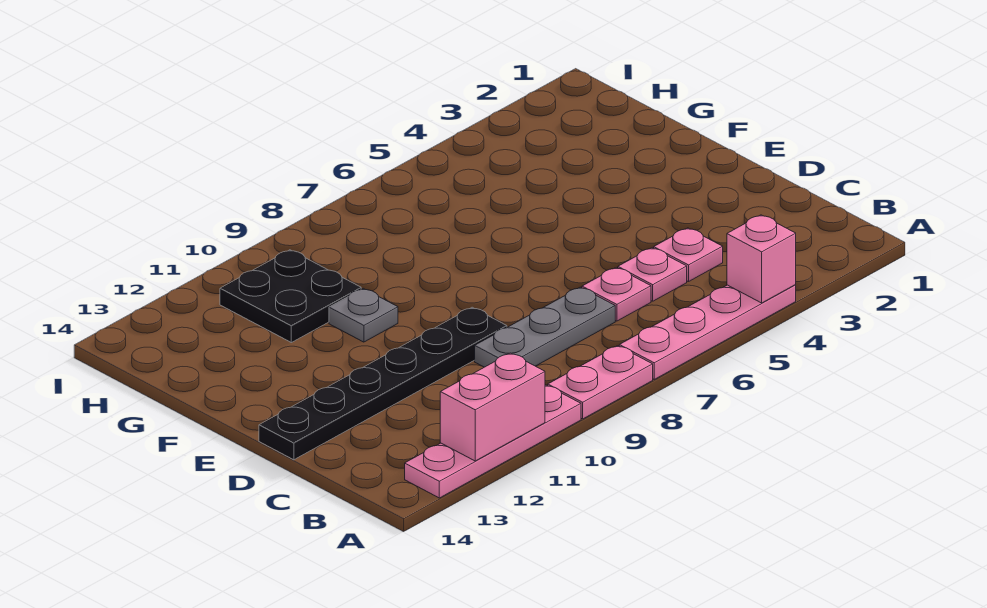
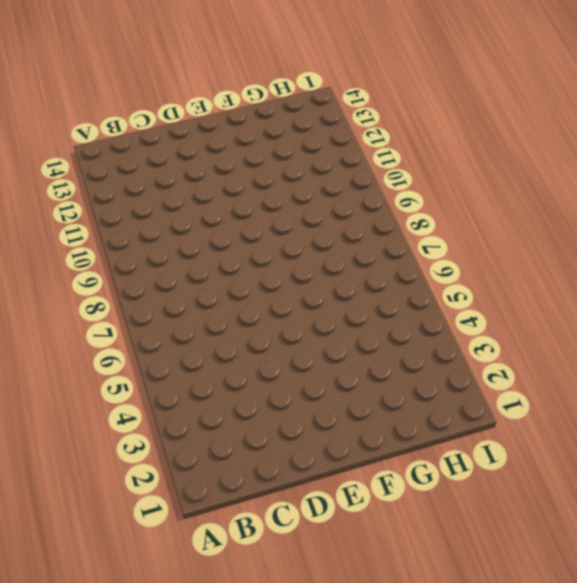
none -> pink 1x4 plate [619,285,796,379]
none -> pink 1x2 plate [548,346,653,419]
none -> pink 1x4 plate [405,385,581,498]

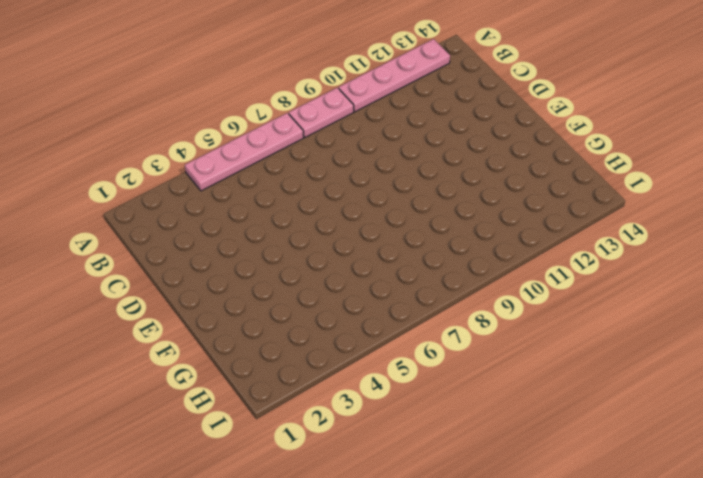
none -> pink 1x1 plate [654,228,723,282]
none -> pink 1x1 plate [618,248,687,301]
none -> pink 1x1 plate [582,268,651,321]

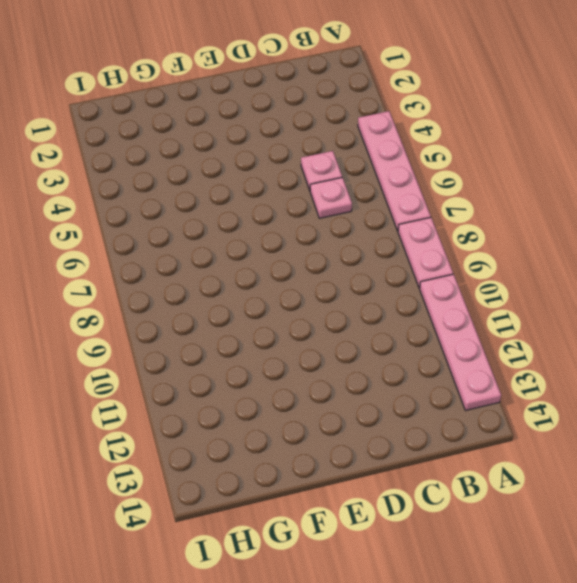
none -> pink 1x1 plate [654,228,723,282]
none -> grey 1x3 plate [475,287,615,367]
none -> black 1x6 plate [259,307,507,460]

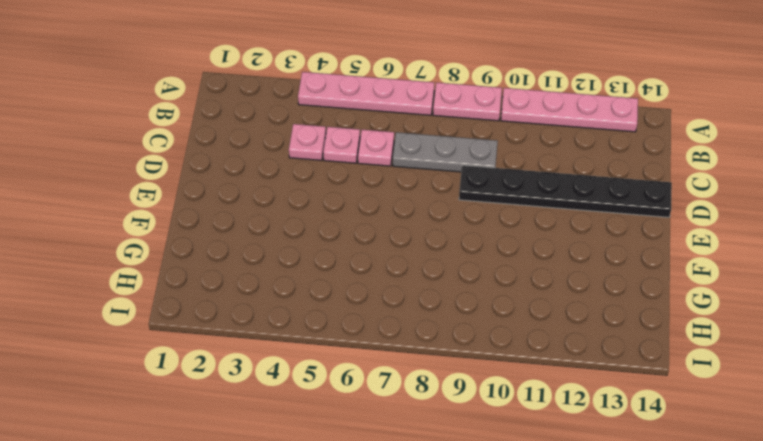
none -> grey 1x1 plate [329,289,398,342]
none -> black 2x2 plate [220,250,361,343]
none -> pink 1x1 brick [727,215,796,303]

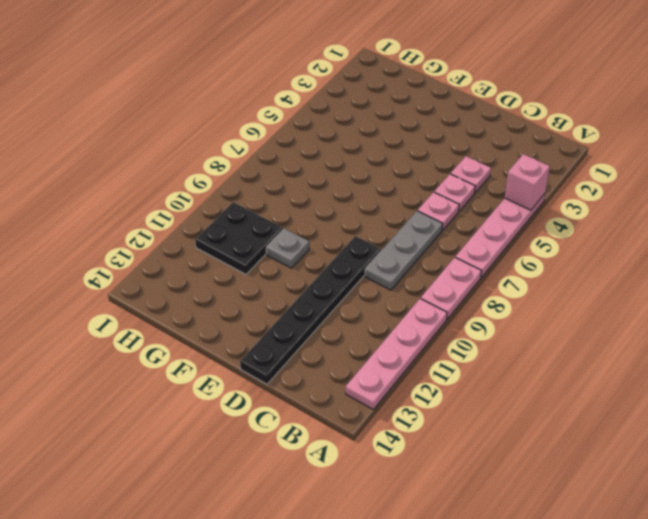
none -> pink 1x2 brick [440,353,545,461]

